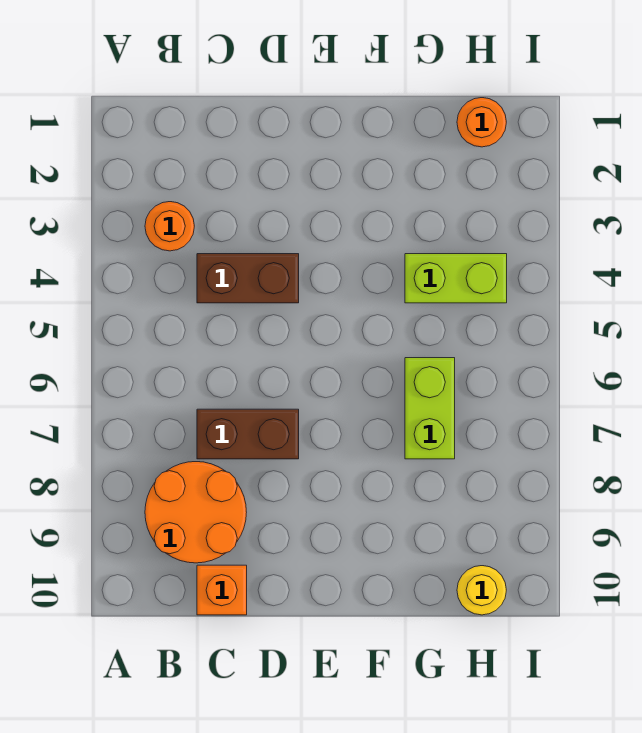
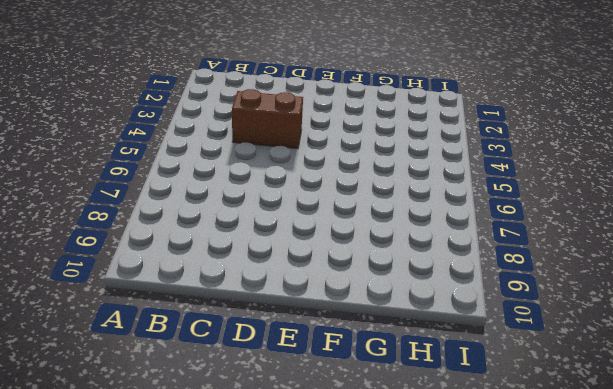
none -> orange 1x1 round brick [145,202,194,251]
none -> orange 2x2 round brick [145,462,247,563]

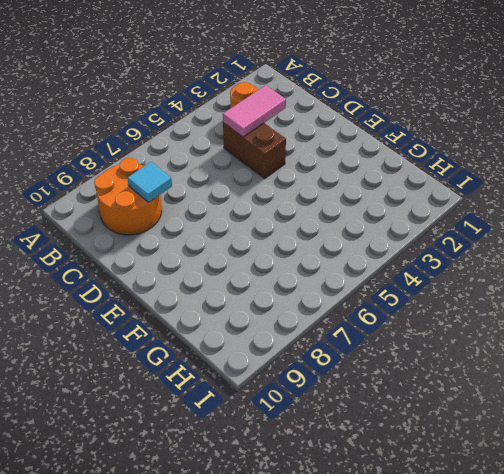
pink 1x2 tile [223,85,286,137] -> none
cyan 1x1 tile [128,162,172,202] -> none
none -> brown 1x2 brick [197,409,299,459]
none -> orange 1x1 brick [197,565,247,615]

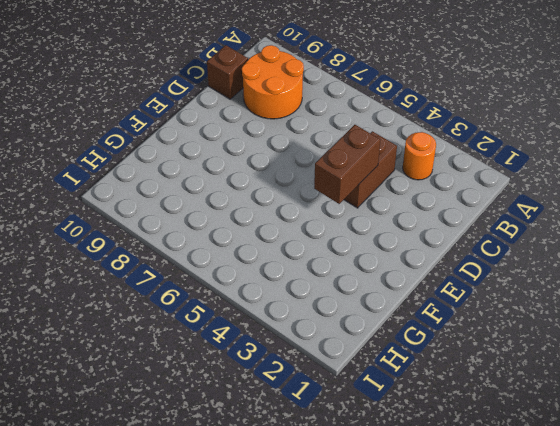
brown 1x1 brick [207,45,248,99] -> orange 1x1 brick [197,565,247,615]
brown 1x2 brick [314,125,380,204] -> brown 1x2 brick moved to [197,409,299,459]
none -> lime 1x2 brick [405,254,507,303]
none -> lime 1x2 brick [405,358,455,459]

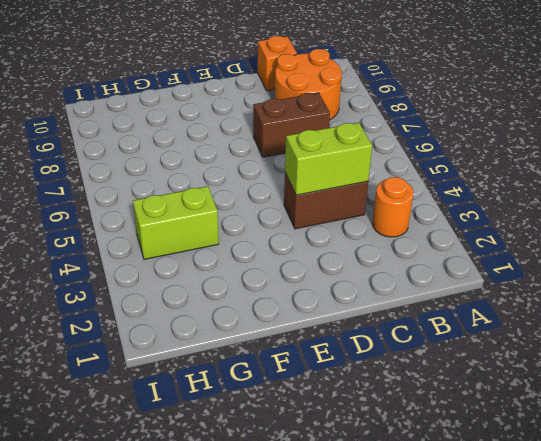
lime 1x2 brick [285,123,372,195] -> lime 1x2 brick turned to [405,358,455,459]
none -> orange 1x1 round brick [457,98,506,147]
none -> yellow 1x1 round brick [457,566,506,615]

